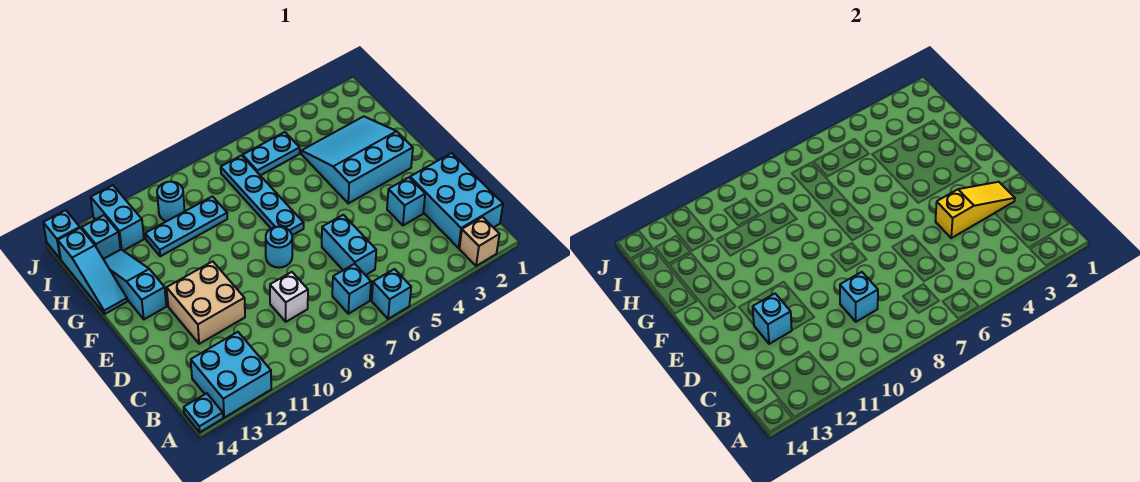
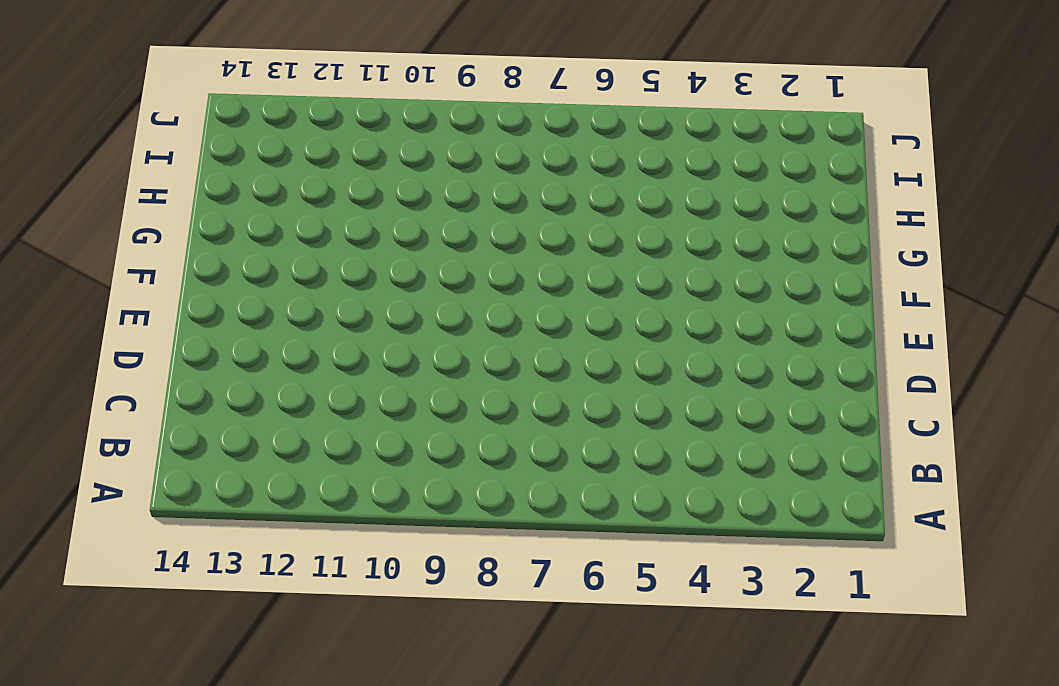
none -> tan 1x1 brick [459,217,499,266]
none -> cyan 1x1 brick [372,269,411,319]
none -> cyan 2x2 brick [191,332,271,418]

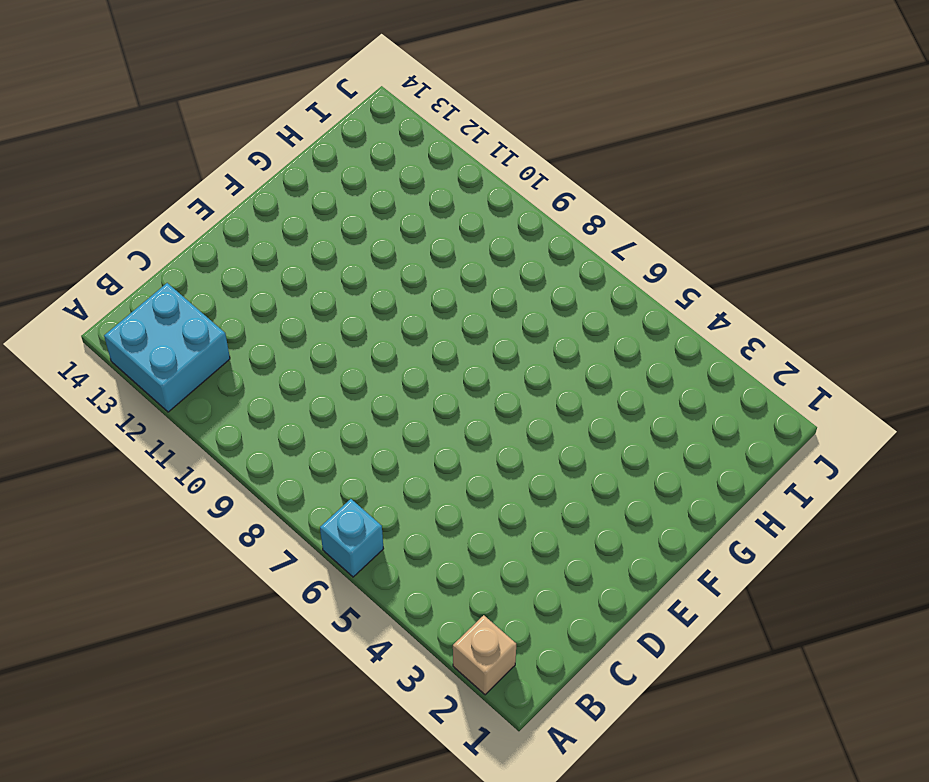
none -> cyan 1x1 plate [184,393,223,432]
none -> cyan 2x3 brick [410,153,503,248]
none -> cyan 1x1 brick [332,264,371,314]

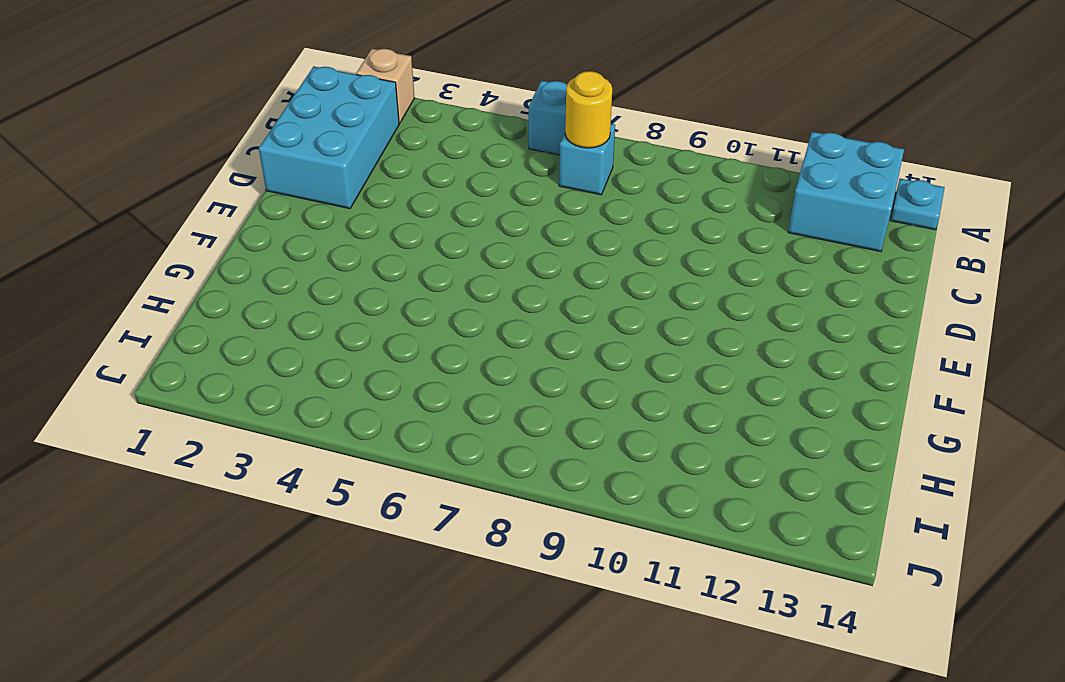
yellow 1x1 round brick [565,71,612,148] -> none
none -> cyan 1x2 brick [322,215,376,275]
none -> white 1x1 brick [270,272,308,322]
none -> cyan 1x1 brick [387,178,425,225]

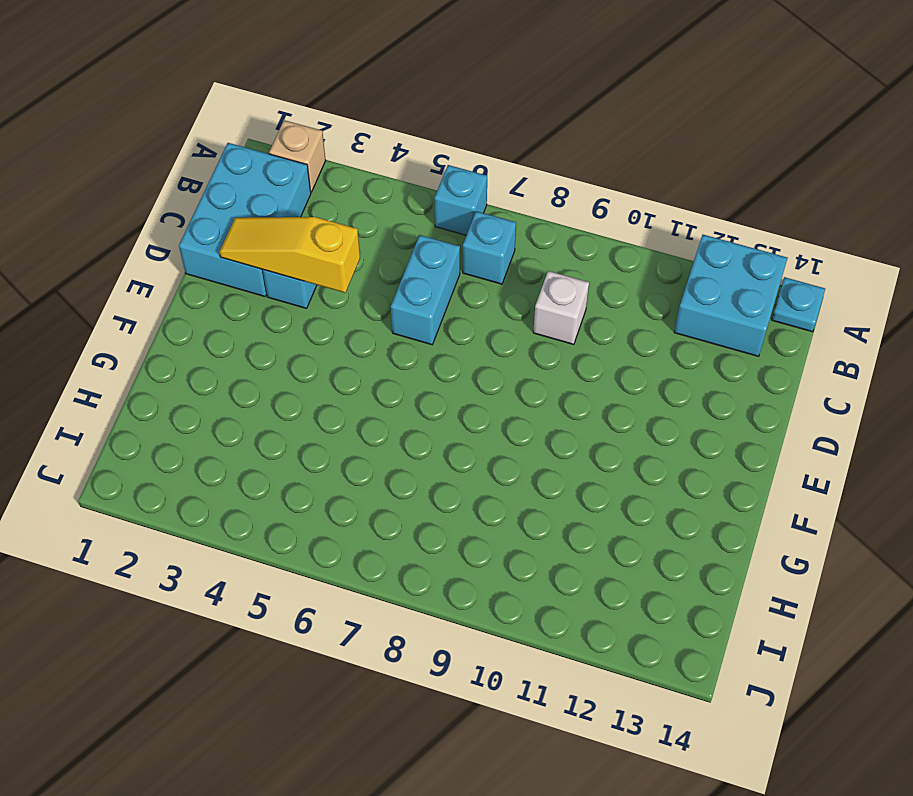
none -> tan 2x2 brick [167,261,245,344]
none -> cyan 1x1 round brick [266,226,292,268]
none -> cyan 3x3 slope [301,116,413,203]

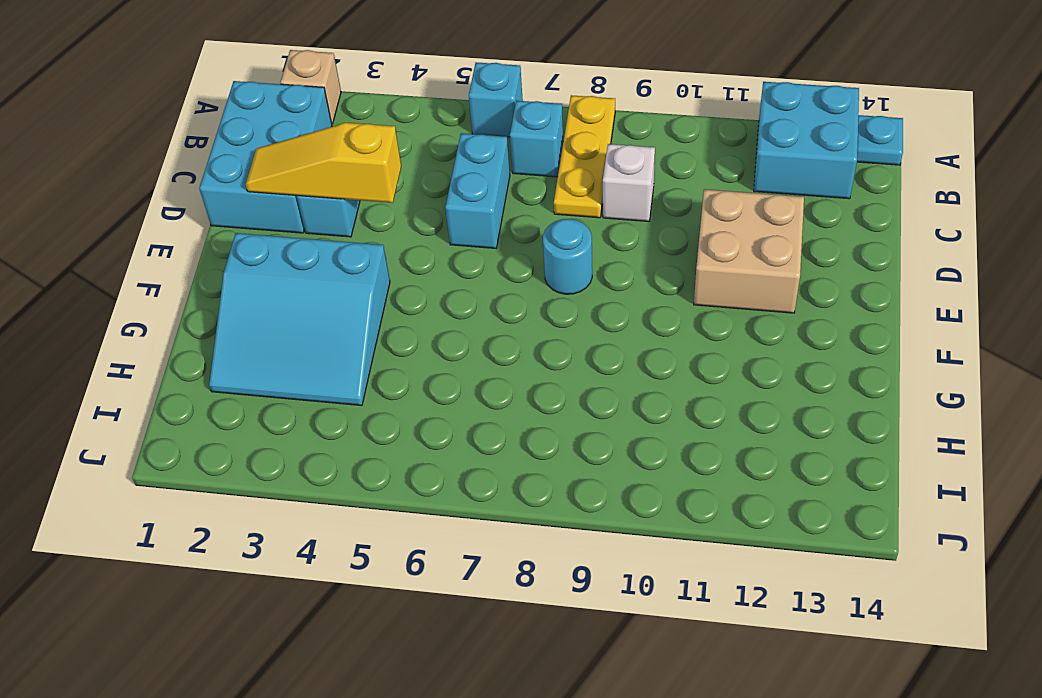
yellow 1x3 plate [554,95,615,218] -> none
none -> cyan 1x4 plate [221,156,304,235]
none -> cyan 1x3 slope [104,249,166,319]
none -> cyan 1x3 slope [58,228,127,314]

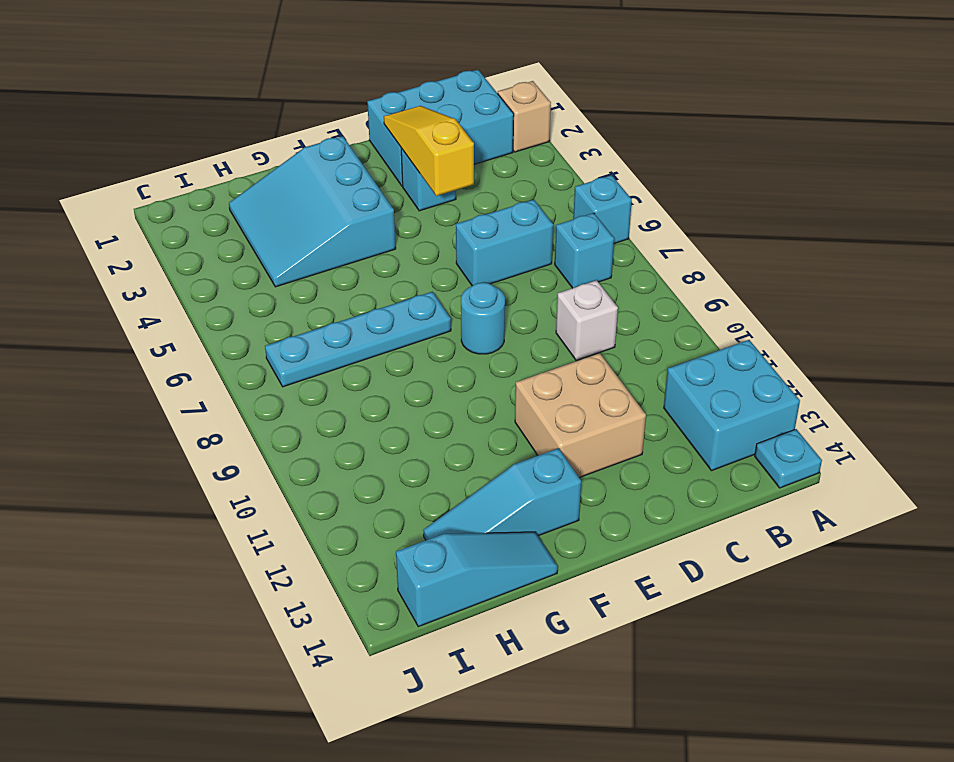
none -> cyan 1x3 plate [145,196,227,256]
none -> cyan 1x2 plate [243,132,300,176]
none -> cyan 1x1 round brick [157,182,185,221]

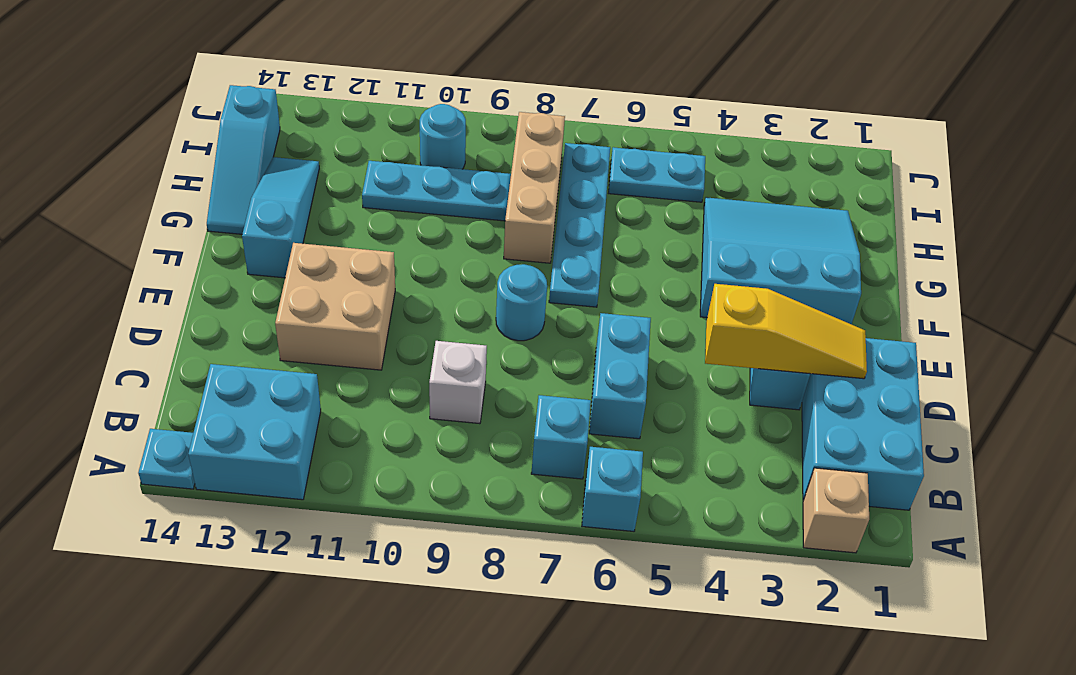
tan 1x3 brick [504,112,565,263] -> none
none -> cyan 1x2 brick [91,185,144,251]
none -> cyan 1x1 brick [82,215,121,259]
none -> cyan 1x1 brick [43,210,80,259]

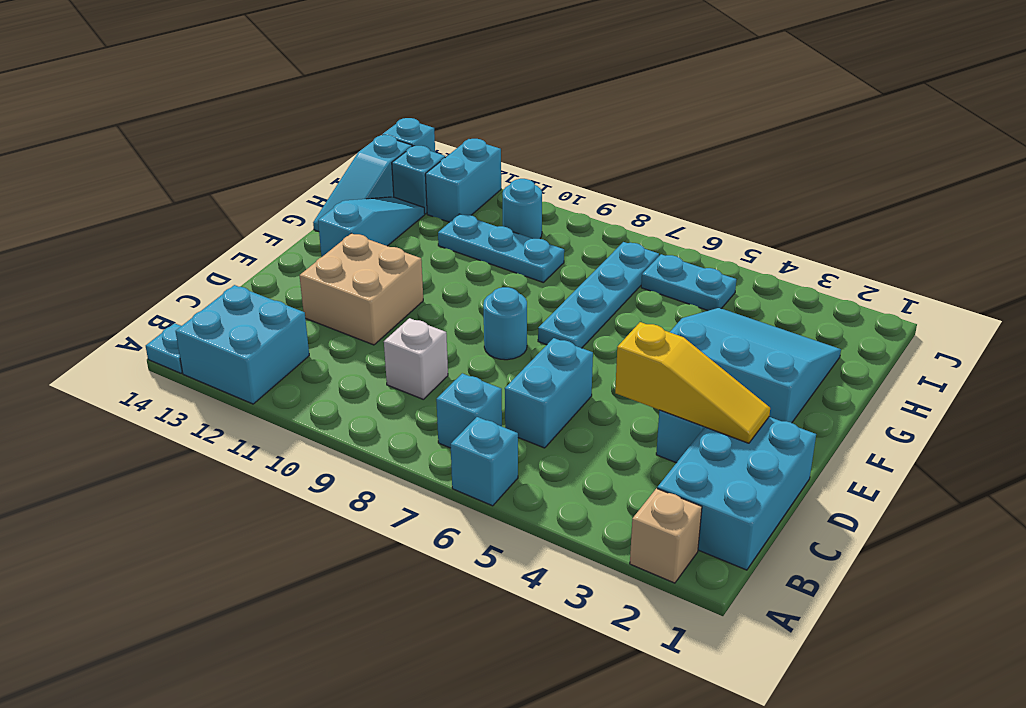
none -> cyan 1x1 brick [840,272,878,322]
none -> cyan 1x1 brick [753,294,792,344]

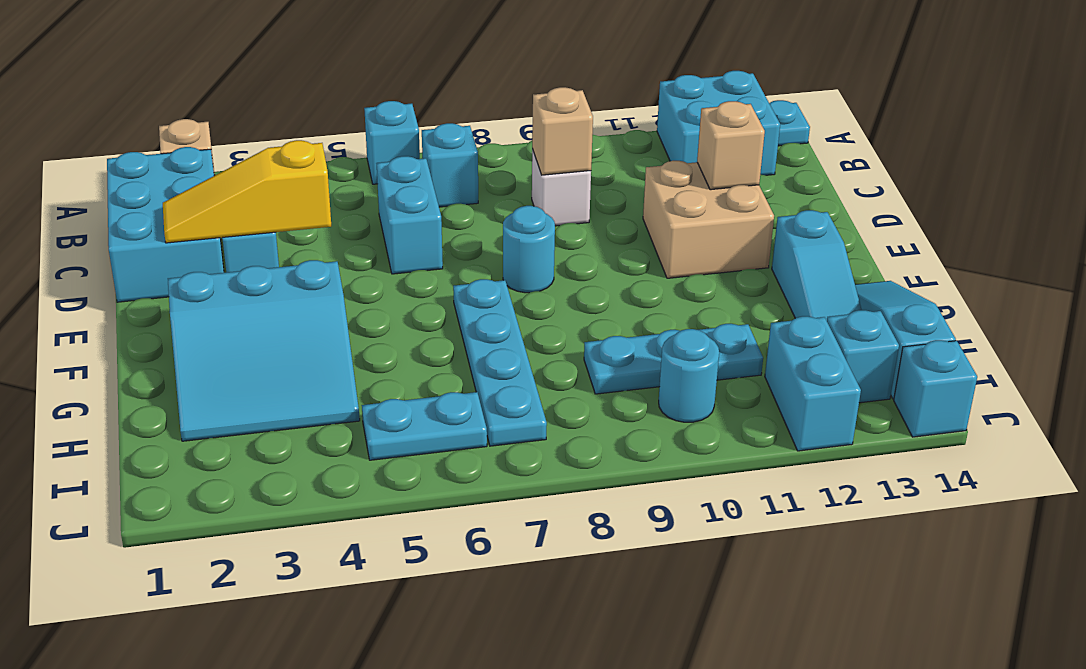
tan 1x1 brick [532,87,593,175] -> cyan 1x1 brick [840,272,878,322]
tan 1x1 brick [697,101,765,190] -> cyan 1x1 brick [753,294,792,344]

